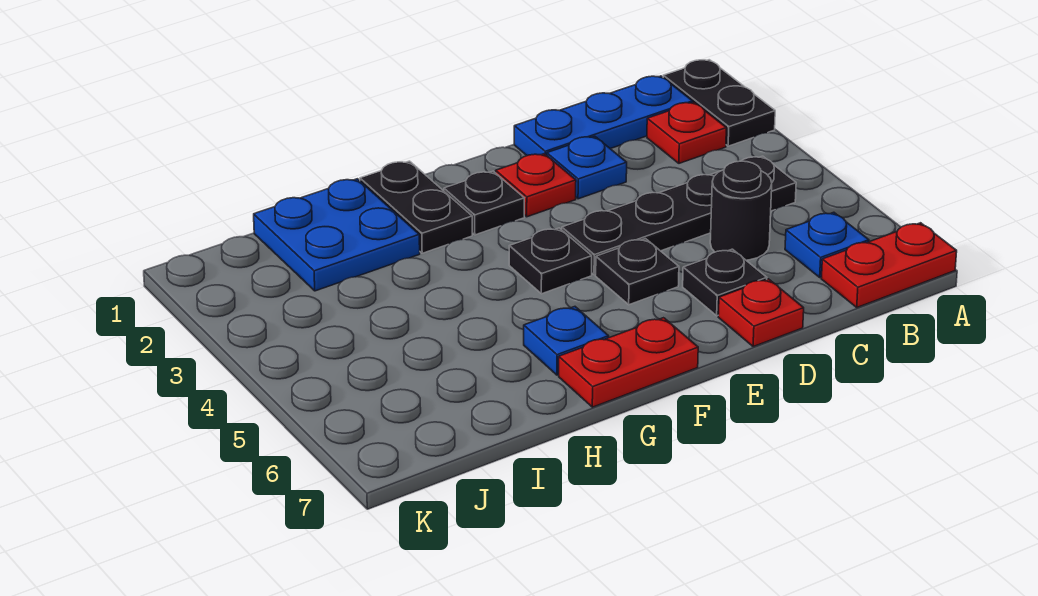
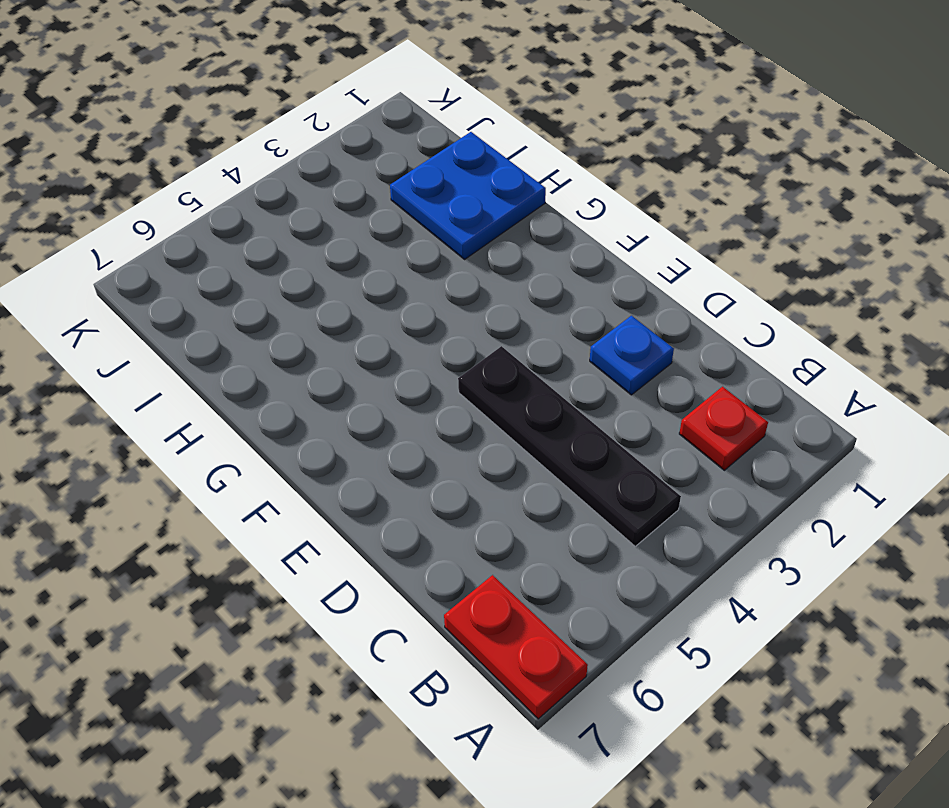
none -> black 1x2 plate [663,60,775,146]
none -> blue 1x3 plate [514,76,693,156]
none -> blue 1x1 plate [785,212,869,277]

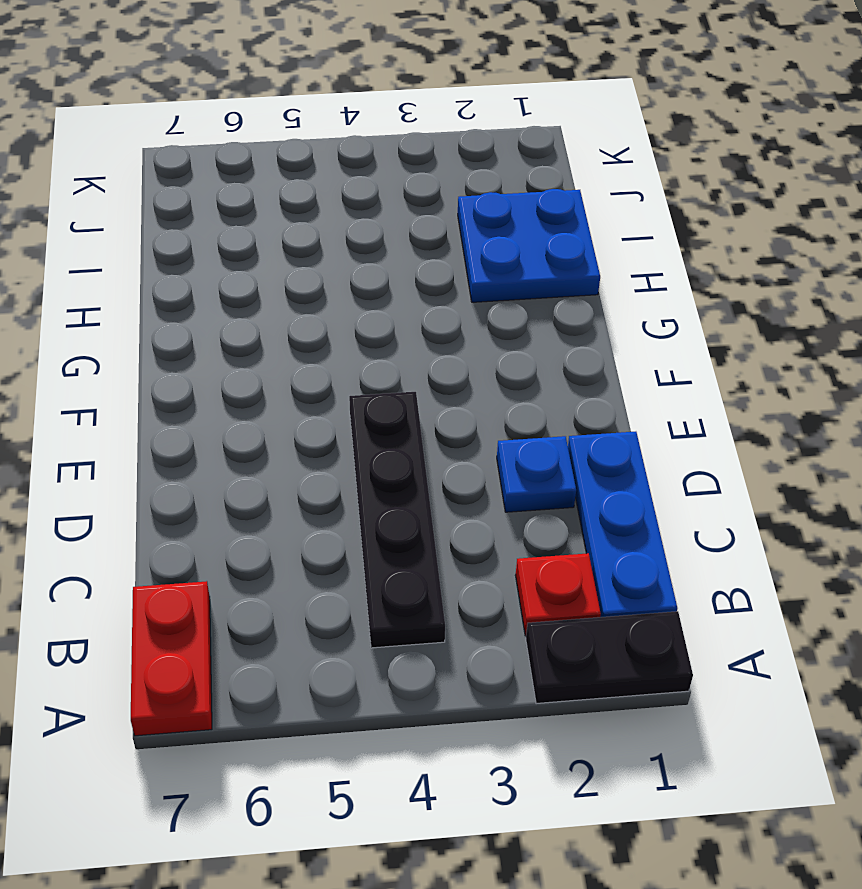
none -> blue 1x1 plate [785,212,869,277]
none -> black 1x1 round brick [710,161,772,260]
none -> black 1x1 plate [683,249,767,316]

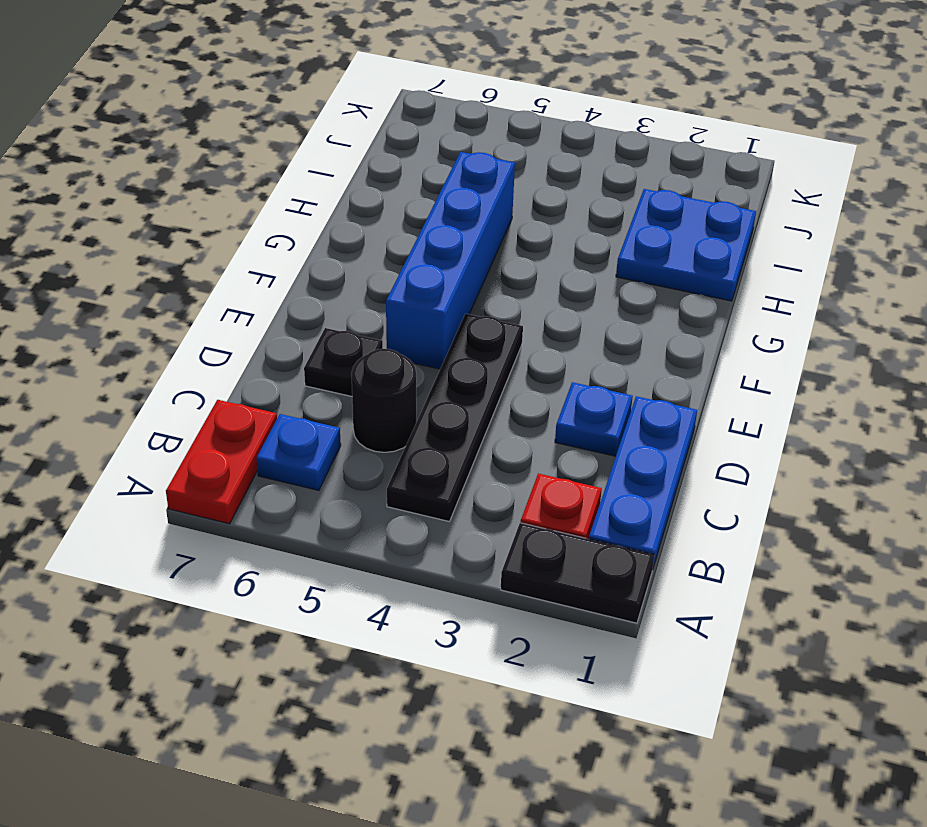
blue 1x4 brick [386,152,515,369] -> black 1x1 plate [596,239,679,305]
none -> red 1x1 plate [718,279,804,347]
none -> red 1x1 plate [496,154,576,217]
none -> black 1x1 plate [444,171,524,235]

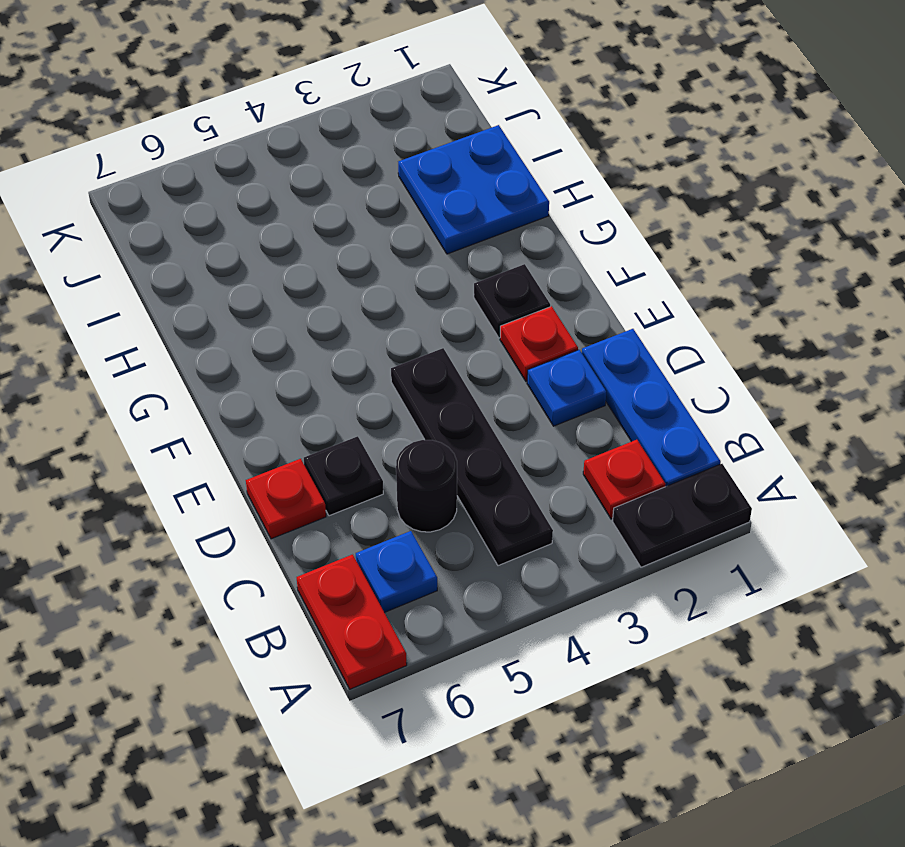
none -> black 1x1 plate [596,239,679,305]
none -> black 1x1 plate [509,228,592,294]
none -> red 1x2 plate [559,318,698,407]

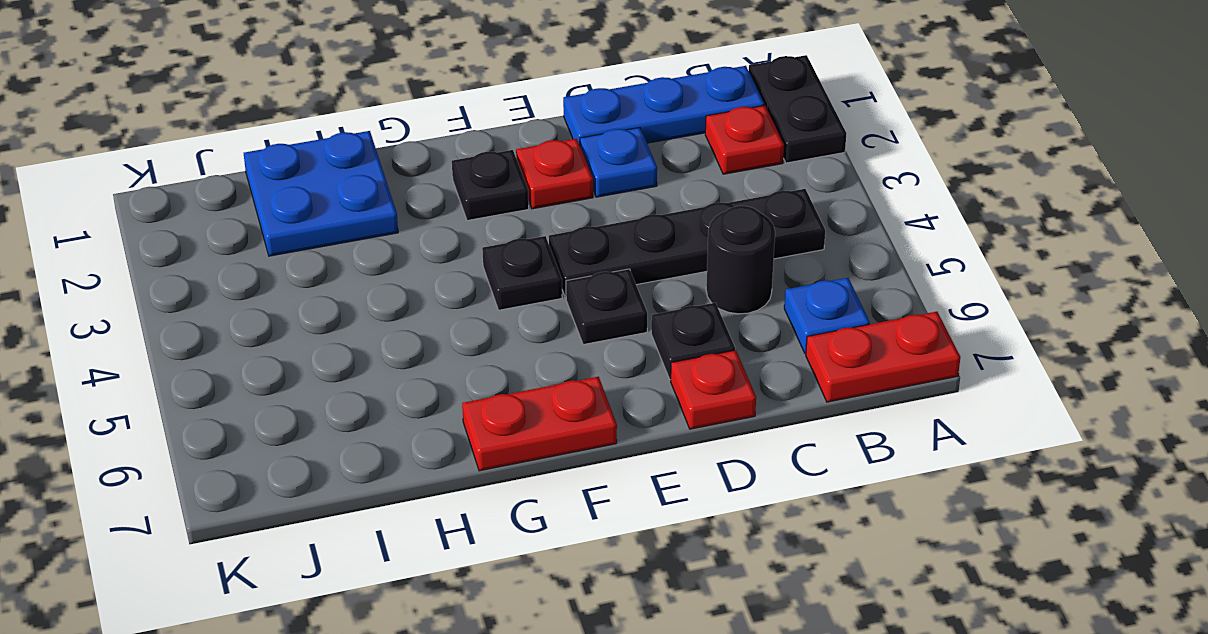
none -> black 1x2 plate [360,161,472,253]
none -> blue 1x1 plate [524,307,609,375]

